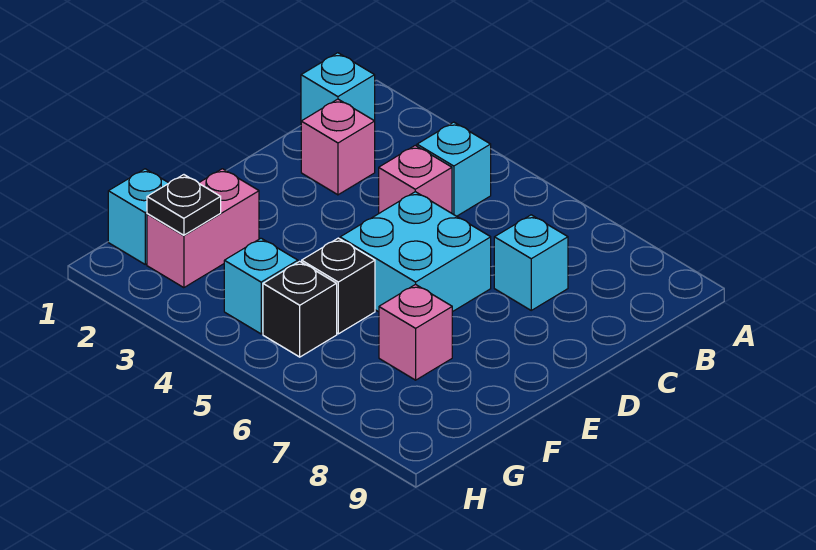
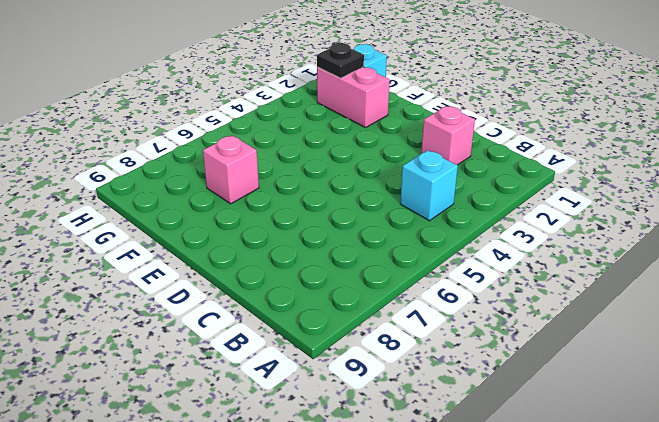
none -> cyan 1x1 brick [301,53,375,121]
none -> pink 1x1 brick [379,145,452,213]
none -> cyan 1x1 brick [494,215,568,310]

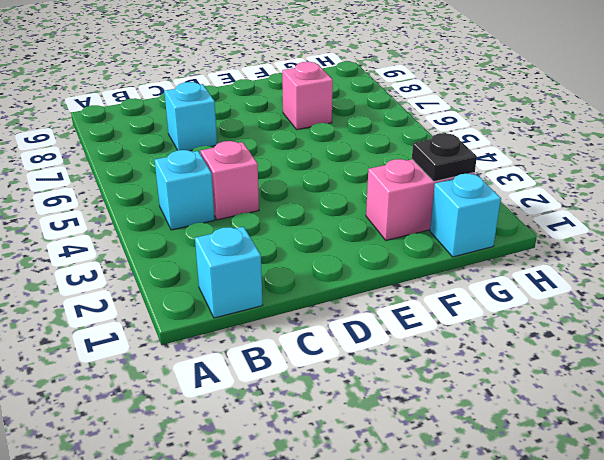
none -> pink 1x1 brick [301,99,375,195]
none -> cyan 2x2 brick [340,192,491,312]
none -> black 1x1 brick [302,238,375,334]

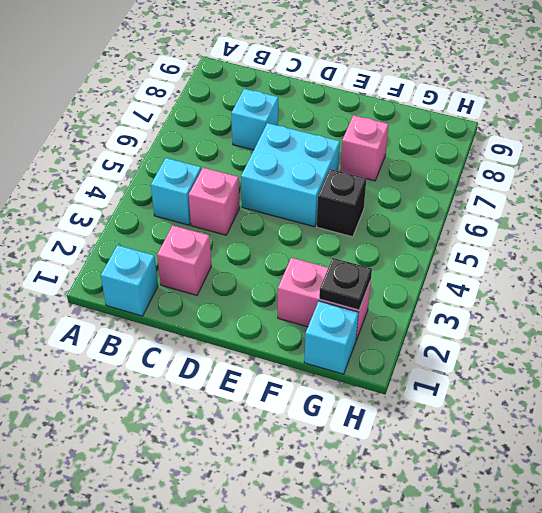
none -> cyan 1x1 brick [224,238,298,334]
none -> black 1x1 brick [263,261,337,357]

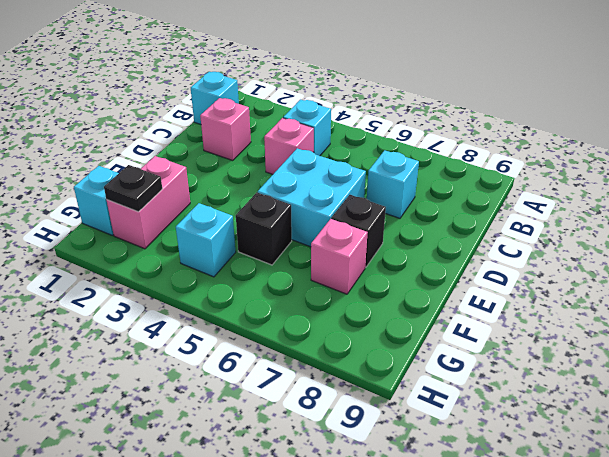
black 1x1 brick [331,195,386,267] -> black 1x1 brick moved to [263,261,337,357]

